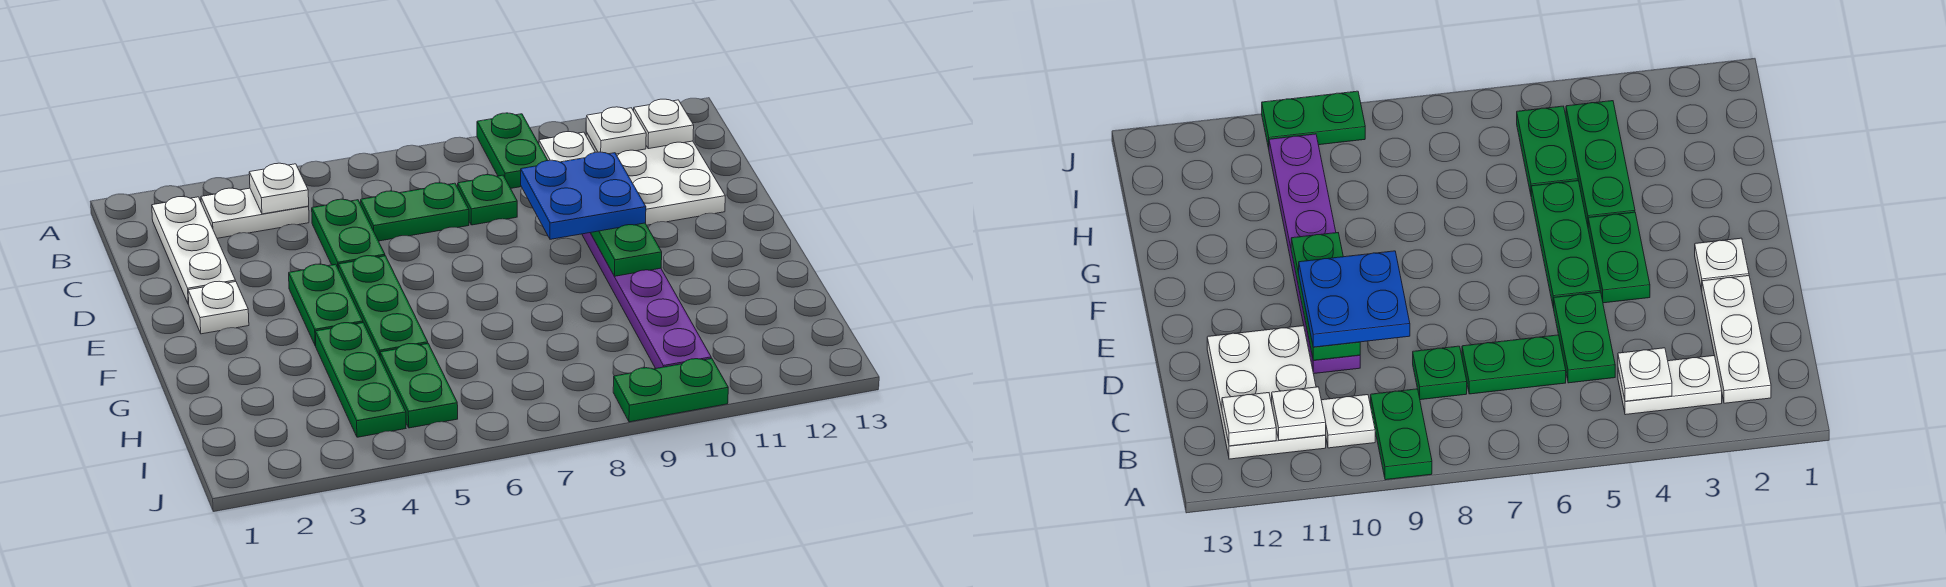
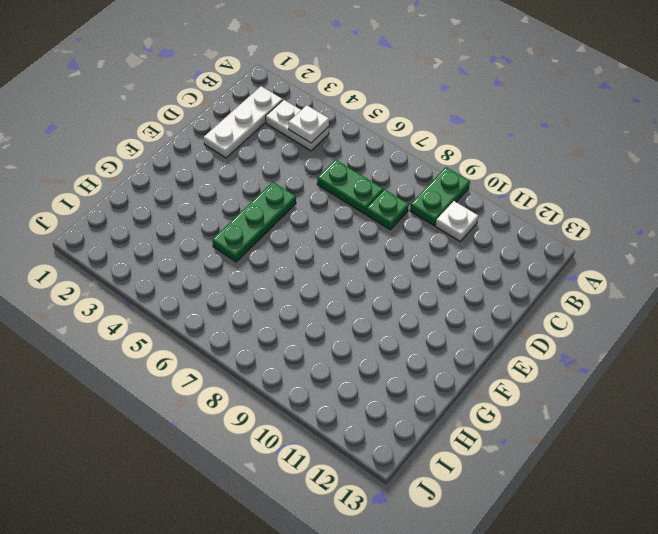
none -> white 2x3 plate [586,132,725,225]
none -> green 1x2 plate [312,199,385,269]
none -> purple 1x6 plate [582,233,711,368]

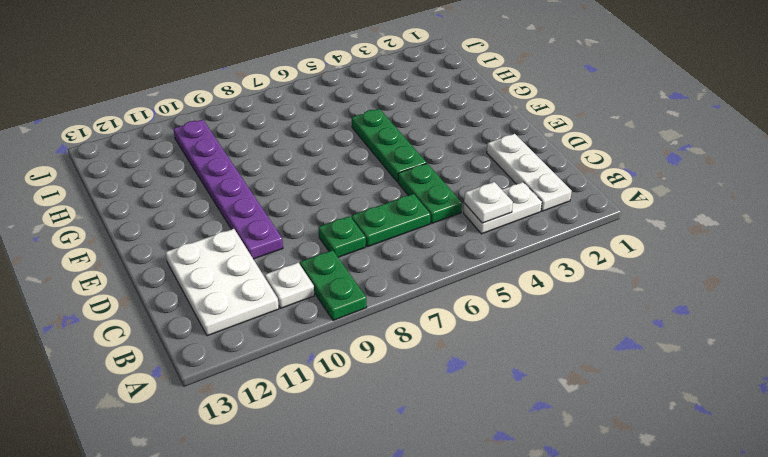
none -> white 1x1 plate [188,281,249,334]
none -> green 1x2 plate [289,264,363,346]
none -> green 1x3 plate [315,323,406,437]

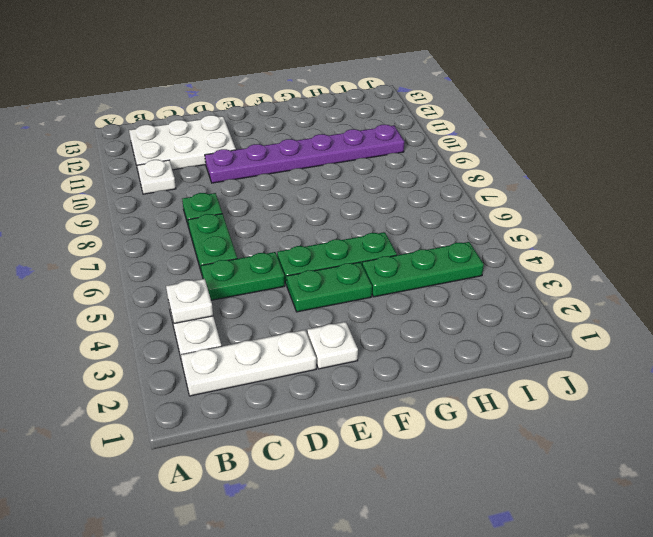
none -> green 1x2 plate [477,113,548,188]
none -> green 1x2 plate [380,344,458,428]
none -> green 1x2 plate [613,359,728,422]

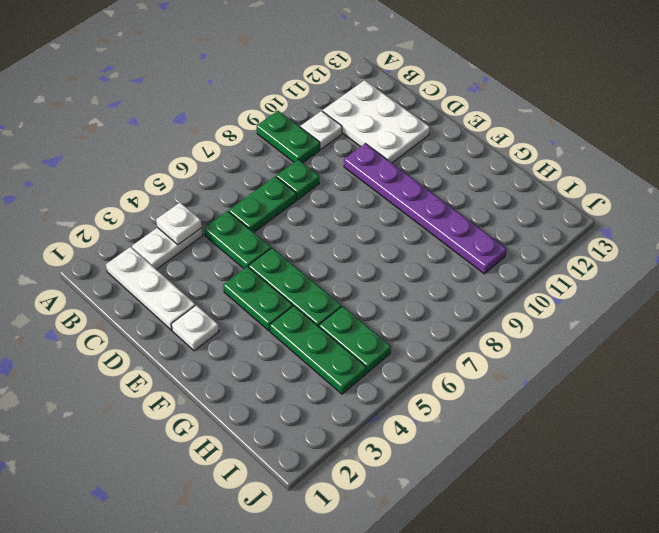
none -> green 1x2 plate [613,359,728,422]
none -> white 1x1 plate [586,107,646,154]
none -> white 1x1 plate [634,99,694,149]

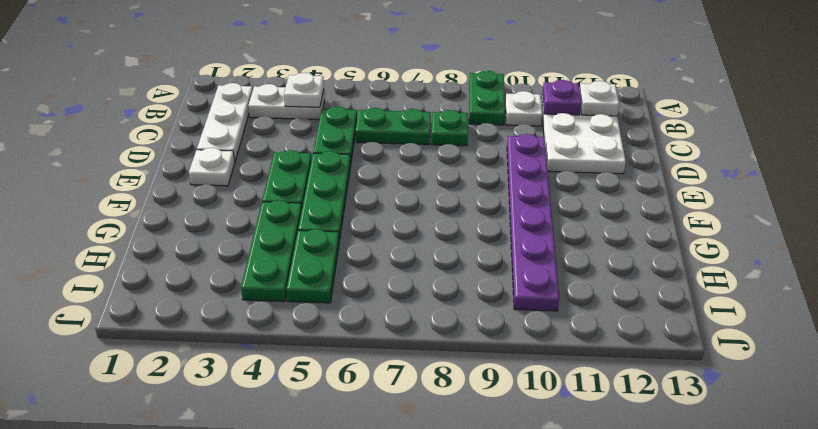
purple 1x1 plate [542,80,581,115] -> white 1x1 plate [586,107,646,154]
none -> green 1x2 plate [613,359,728,422]
none -> green 1x3 plate [591,223,662,276]
none -> blue 2x2 plate [521,152,646,239]

